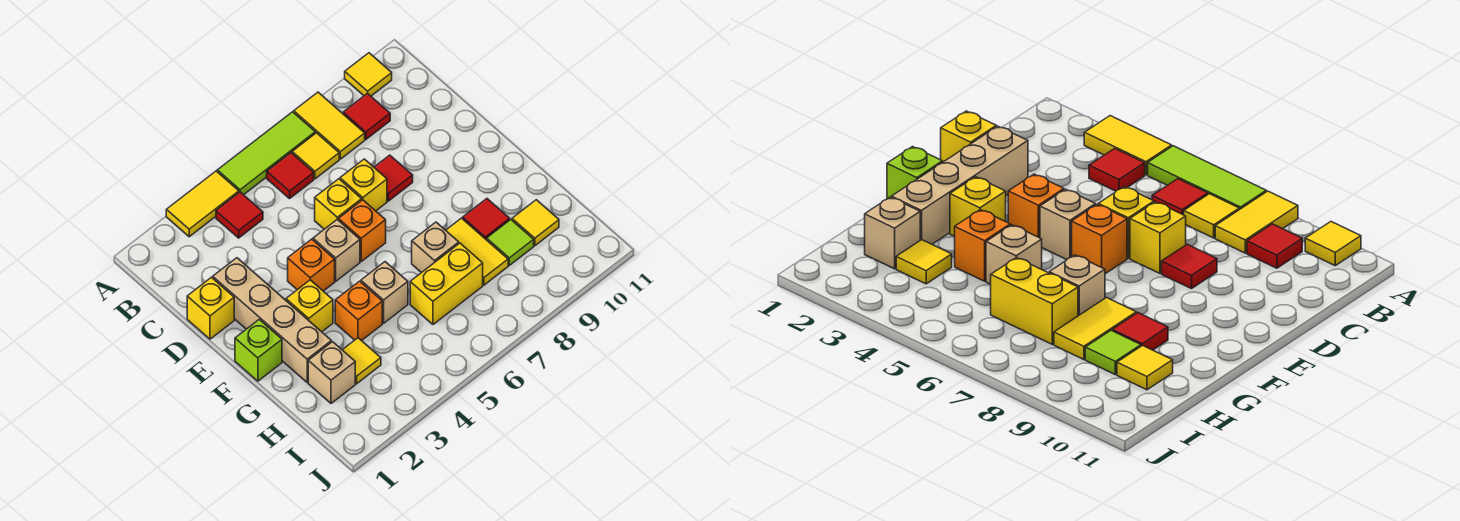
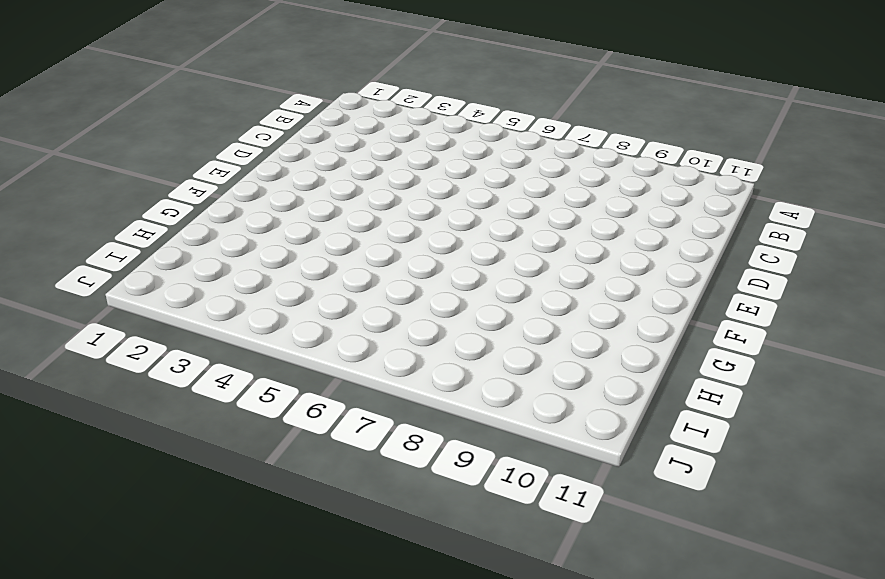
none -> yellow 1x2 tile [166,171,239,237]
none -> lime 1x3 tile [217,112,315,195]
none -> yellow 1x2 tile [294,92,365,159]

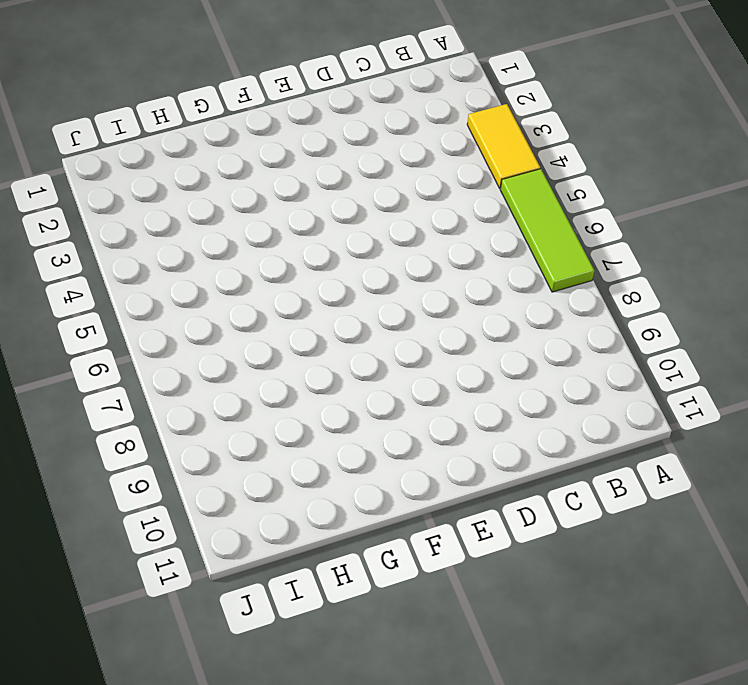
none -> yellow 1x2 tile [294,92,365,159]
none -> yellow 1x1 tile [345,53,392,96]
none -> red 1x1 tile [216,192,263,238]

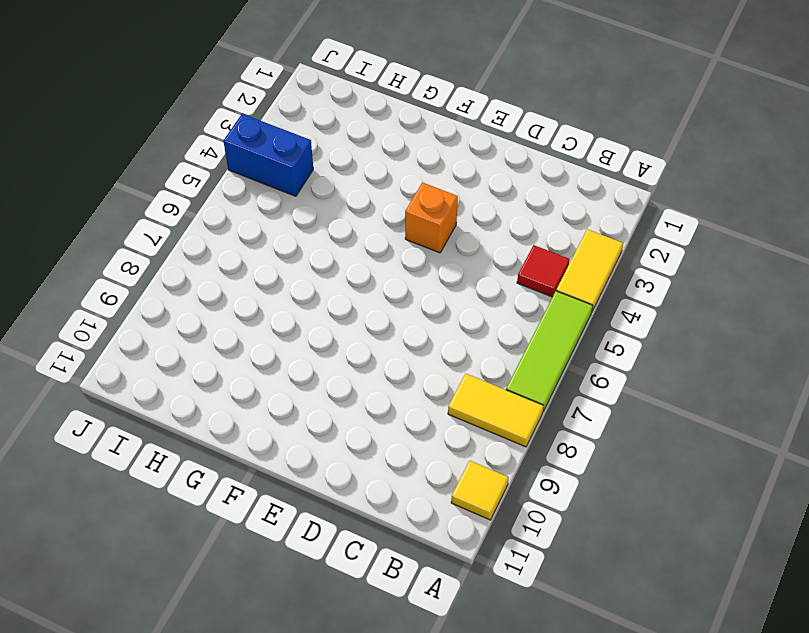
blue 1x2 brick [224,114,313,196] -> none
none -> red 1x1 tile [267,153,314,199]
none -> yellow 1x1 tile [292,133,339,179]
none -> red 1x1 tile [343,93,390,139]

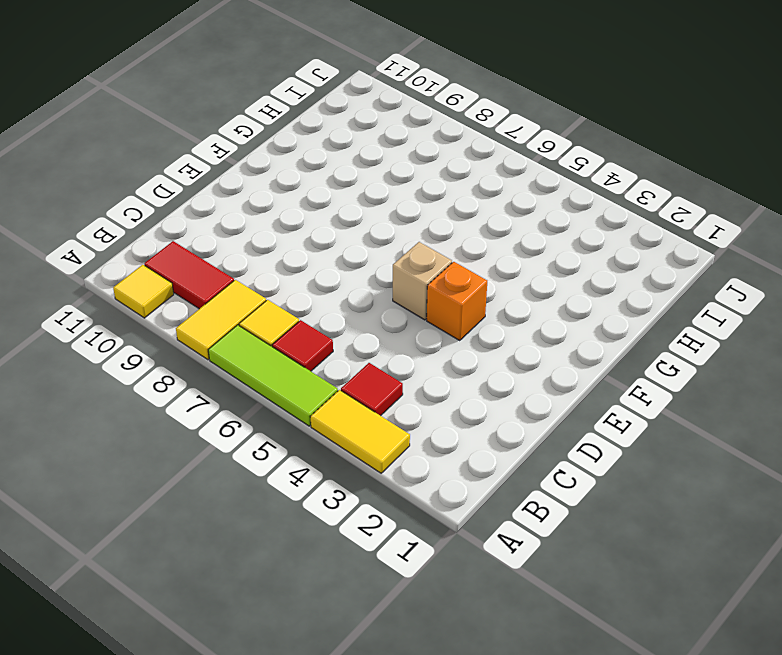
red 1x2 tile [144,241,234,309] -> red 1x1 tile [343,93,390,139]
none -> yellow 1x1 brick [187,277,234,339]
none -> tan 1x4 brick [213,258,331,382]
none -> yellow 1x1 brick [315,179,362,229]

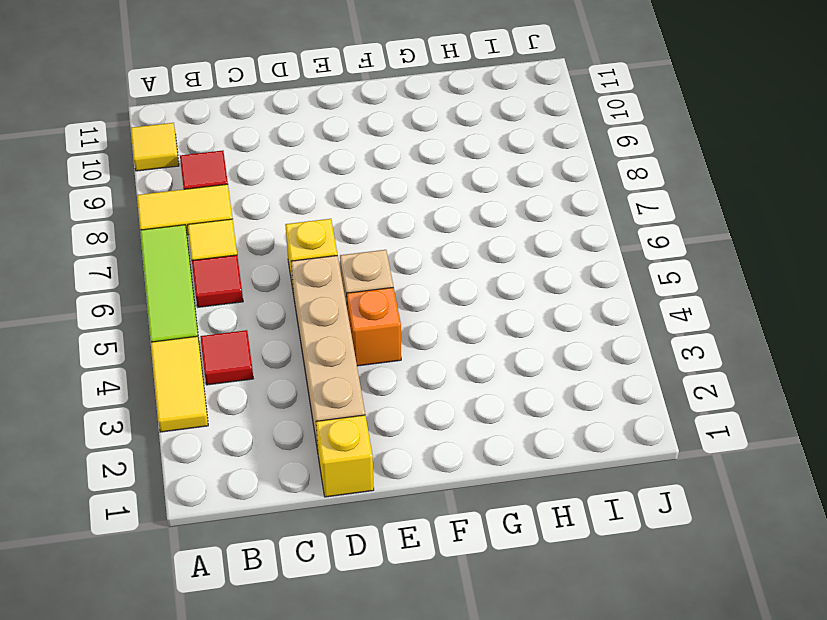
tan 1x4 brick [291,256,365,451] -> tan 1x4 brick turned to [213,258,331,382]
none -> yellow 1x1 brick [340,159,387,211]
none -> red 1x1 tile [374,155,413,201]
none -> orange 1x1 brick [339,200,386,261]

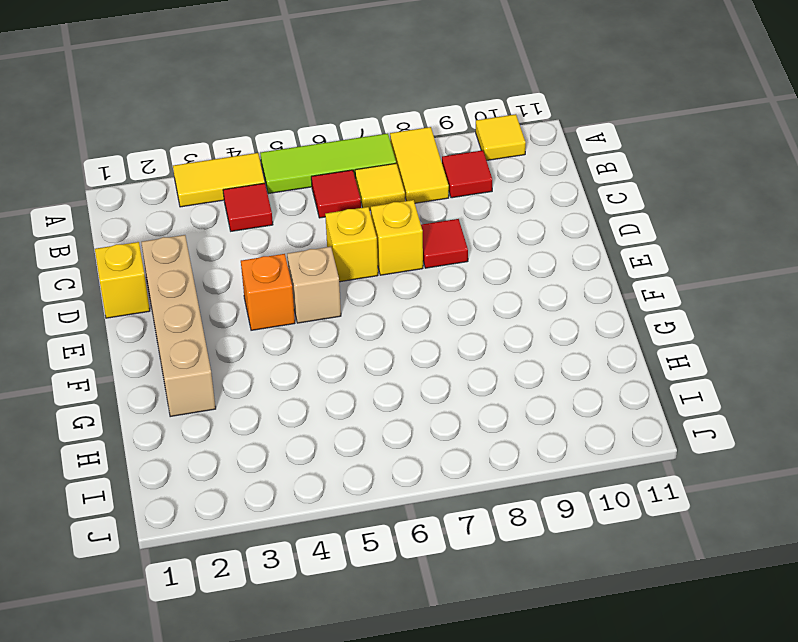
none -> orange 1x1 brick [339,200,386,261]
none -> lime 1x1 brick [235,319,282,381]
none -> yellow 1x1 brick [286,280,333,332]

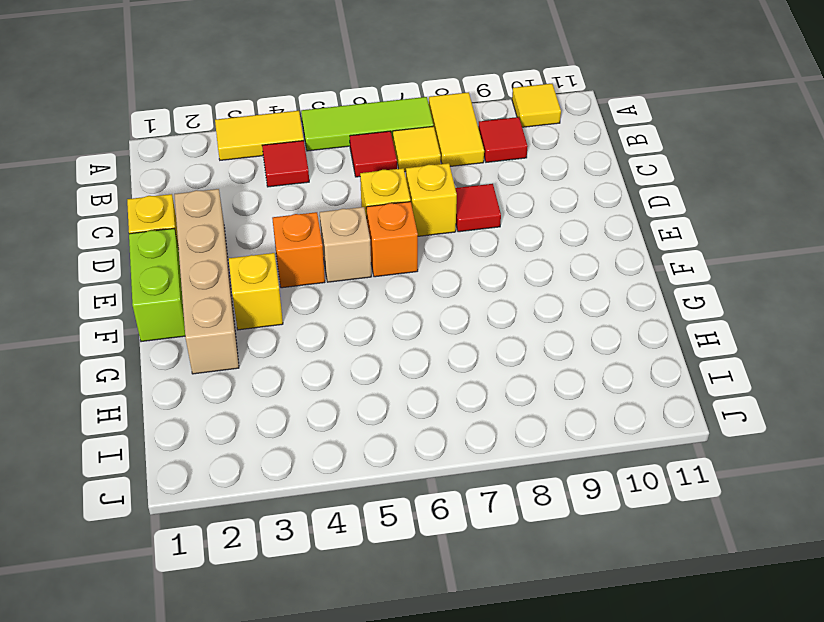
lime 1x2 brick [129,228,185,342] -> lime 1x1 brick [235,319,282,381]
none -> orange 1x1 brick [335,281,382,341]
none -> tan 1x1 brick [361,262,408,323]
none -> tan 1x1 brick [412,222,459,273]

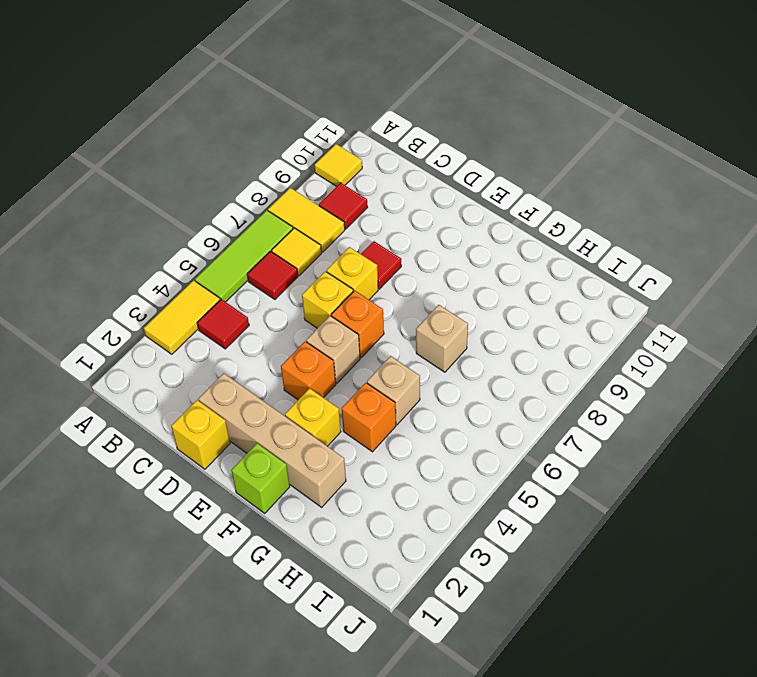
none -> yellow 1x2 tile [446,218,508,285]
none -> red 1x1 tile [463,199,510,240]
none -> tan 1x1 brick [308,342,355,403]

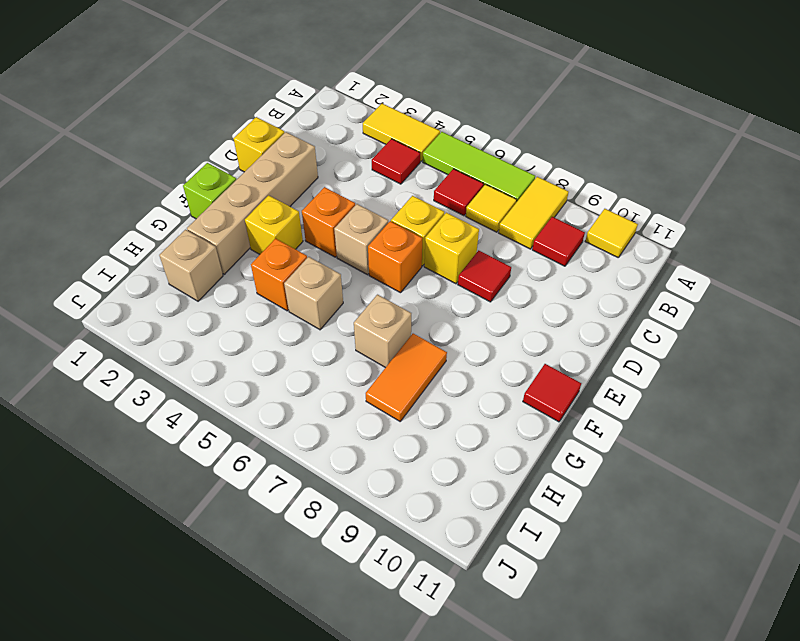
red 1x1 tile [523,364,581,422] -> red 1x1 tile moved to [463,199,510,240]
orange 1x2 tile [366,334,447,421] -> yellow 1x2 tile [446,218,508,285]
none -> yellow 1x1 tile [343,338,381,384]
none -> yellow 1x2 brick [410,243,483,324]
none -> lime 1x1 tile [487,220,534,265]

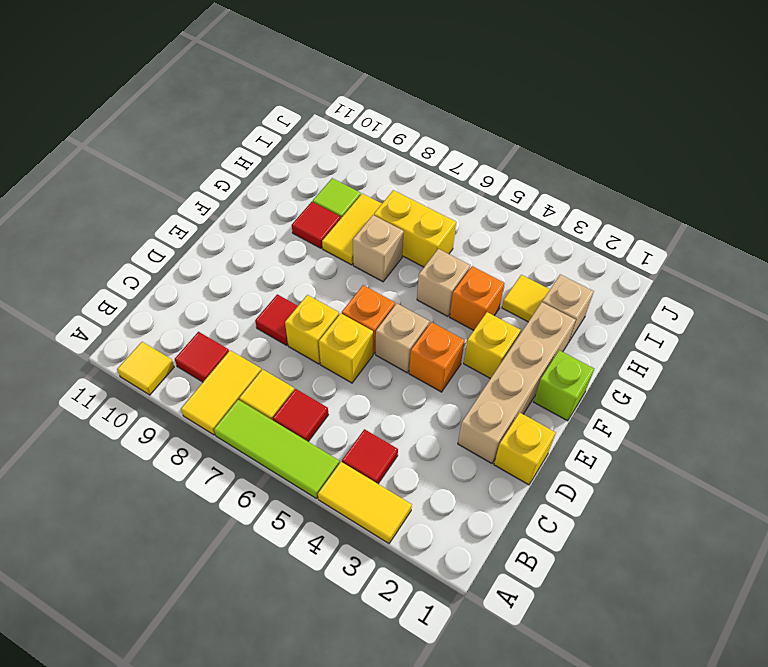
none -> yellow 1x1 tile [512,200,559,246]

